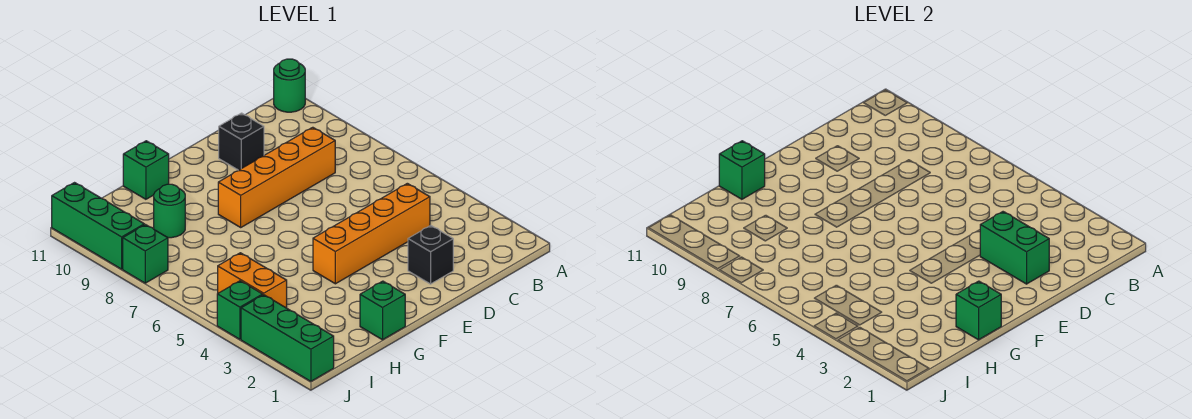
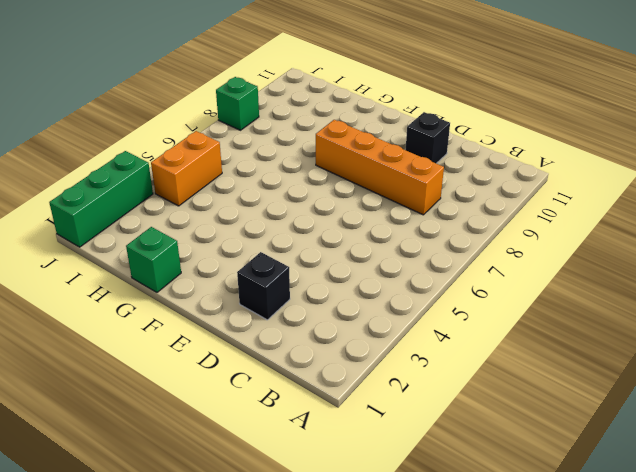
none -> green 1x1 round brick [274,59,305,112]
none -> orange 1x4 brick [313,183,430,284]
none -> green 1x1 brick [123,141,169,199]

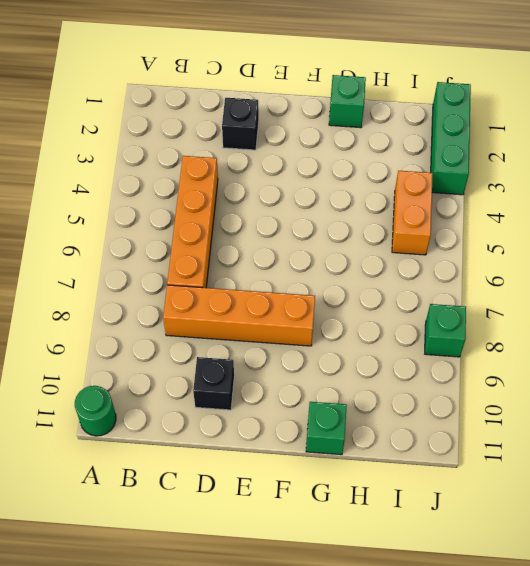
orange 1x4 brick [167,156,218,288] -> orange 1x4 brick turned to [313,183,430,284]
none -> green 1x1 round brick [154,184,185,238]
none -> green 1x1 brick [217,281,263,339]
none -> green 1x3 brick [52,183,144,269]

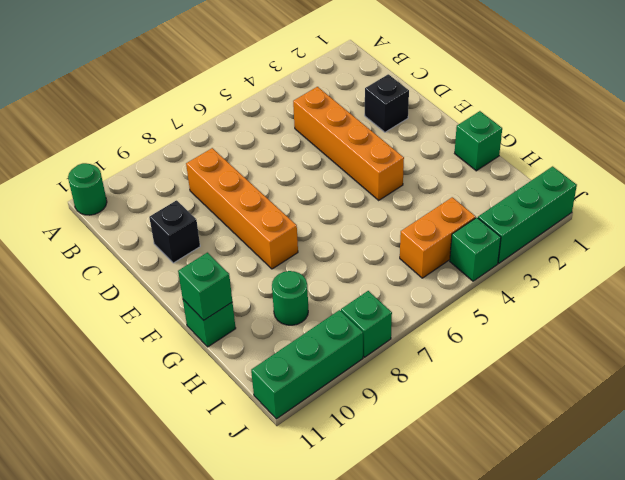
none -> green 1x2 brick [980,212,1049,284]
none -> green 1x1 brick [956,281,1001,340]

